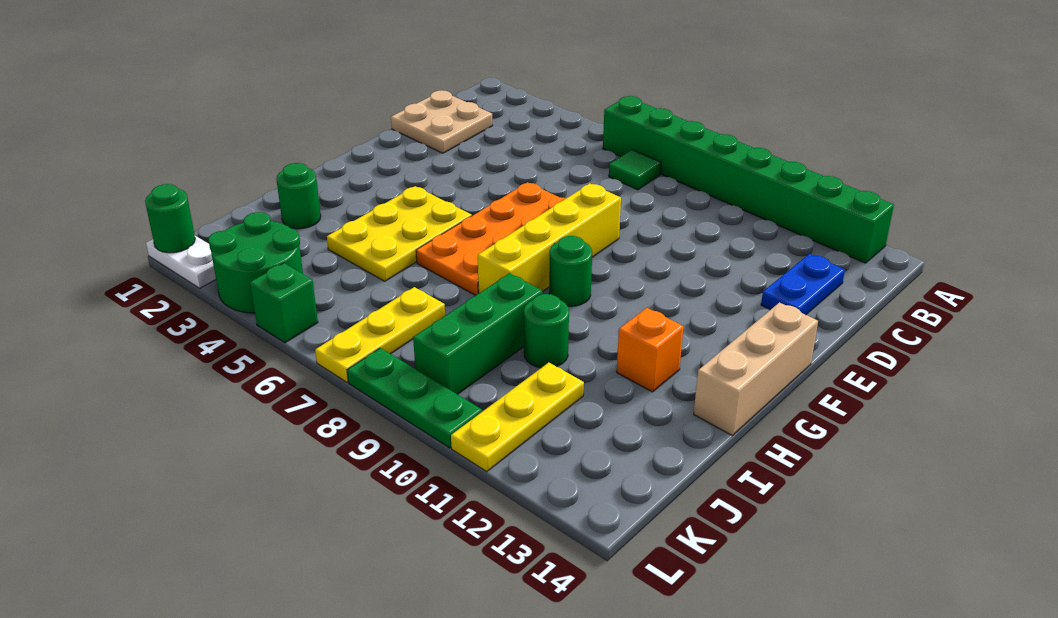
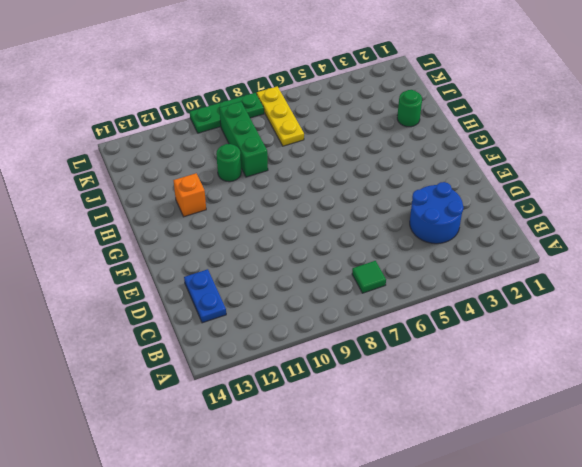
blue 2x2 round brick [410,182,463,244] -> none
none -> green 1x8 brick [603,96,894,263]
none -> tan 2x2 plate [391,90,492,153]
none -> orange 2x4 plate [416,182,566,295]

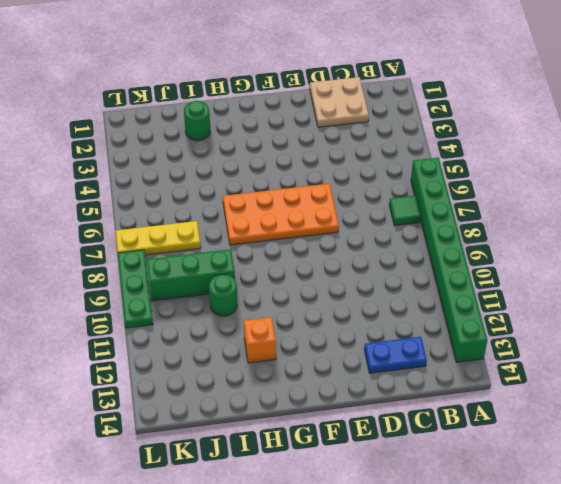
none -> yellow 1x4 brick [478,184,621,293]
none -> tan 1x3 brick [694,303,818,435]
none -> yellow 2x3 plate [327,186,472,281]

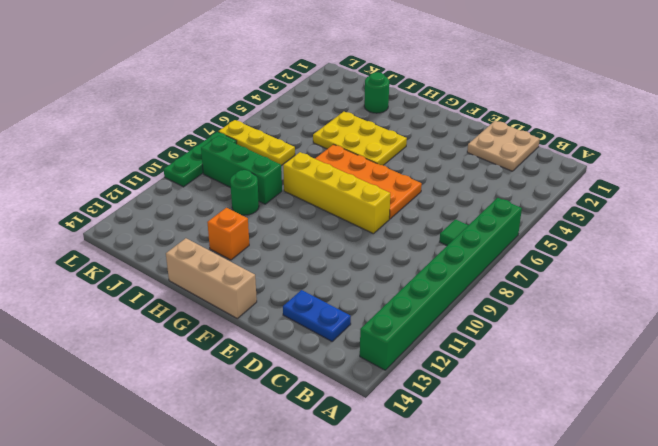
none -> green 1x1 round brick [549,236,592,306]
none -> yellow 1x3 plate [451,363,584,472]
none -> green 2x2 round brick [208,212,303,313]

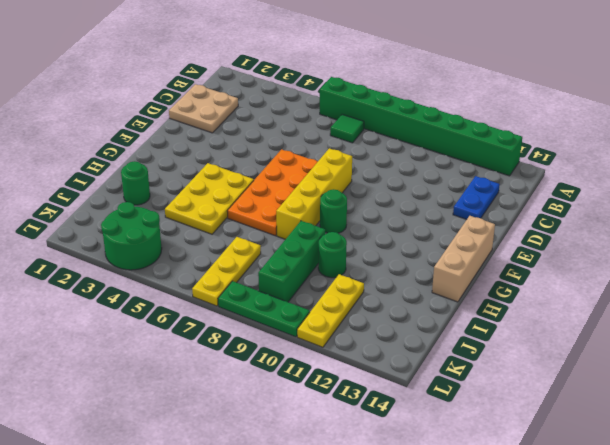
none -> orange 1x1 brick [617,308,684,392]
none -> white 1x2 plate [146,236,216,288]
none -> green 1x1 brick [250,263,318,343]

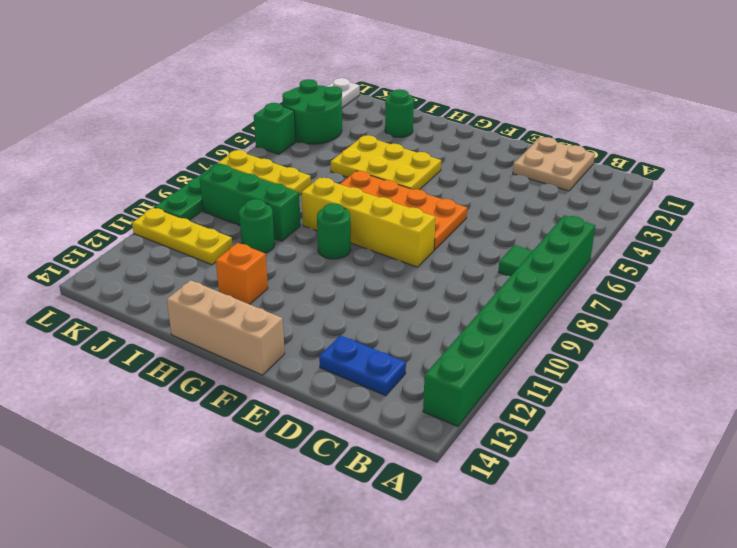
none -> green 1x1 round brick [145,184,195,253]

